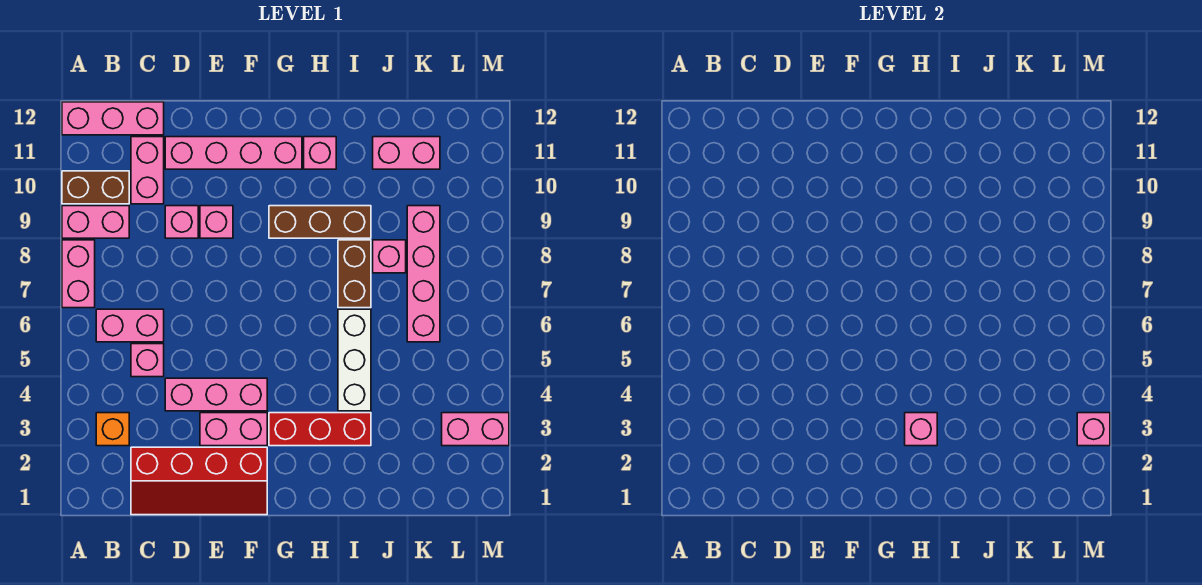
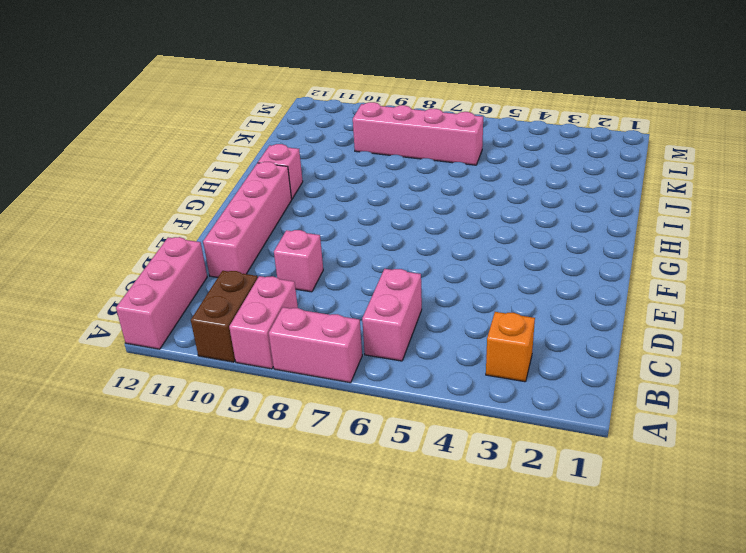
none -> red 2x4 slope [131,447,267,515]
none -> pink 1x1 brick [131,344,164,377]
none -> pink 1x2 brick [131,137,164,204]

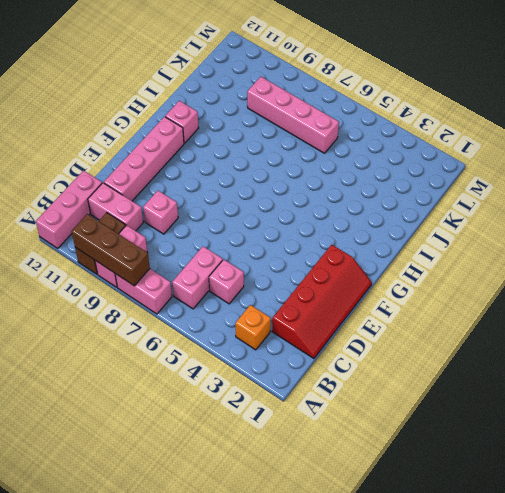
brown 1x3 brick [71,214,150,286] -> brown 1x3 brick turned to [269,206,371,238]
none -> pink 1x3 brick [165,378,267,411]
none -> pink 1x2 brick [200,413,267,446]
none -> pink 1x1 brick [200,206,233,238]

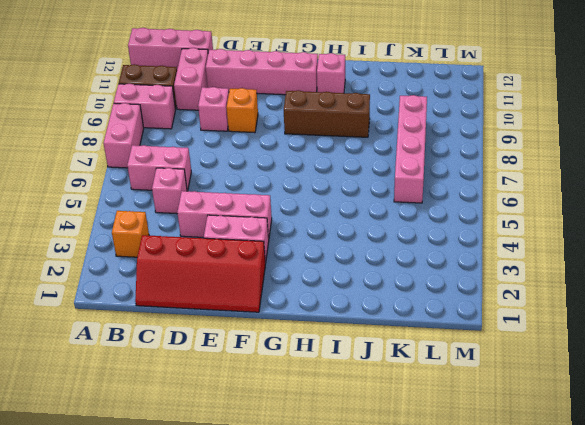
orange 1x1 brick [227,88,258,133] -> pink 1x1 brick [200,206,233,238]
none -> red 1x3 brick [269,413,371,446]
none -> white 1x3 brick [338,309,371,411]
none -> brown 1x2 brick [338,240,371,308]

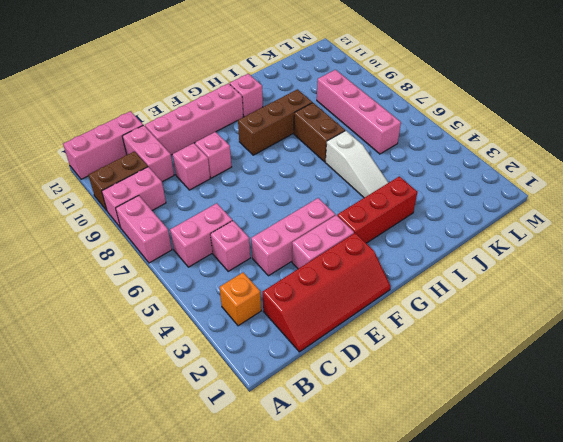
white 1x3 slope [325,131,388,198] -> white 1x3 brick [338,309,371,411]
none -> pink 1x1 brick [373,240,406,273]
none -> pink 1x2 brick [373,137,440,169]
none -> pink 1x2 brick [442,413,509,446]

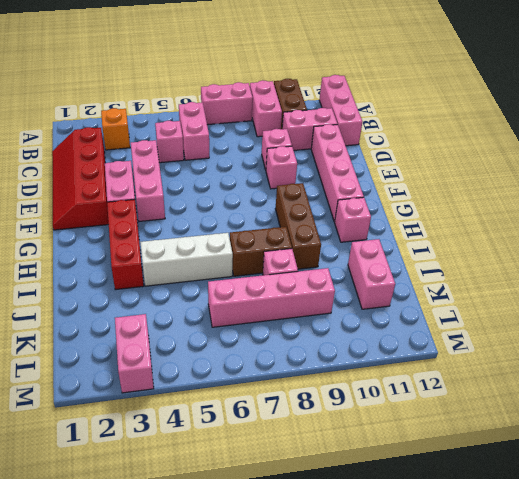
none -> pink 1x1 brick [905,413,937,446]
none -> pink 1x1 brick [1077,413,1110,446]

